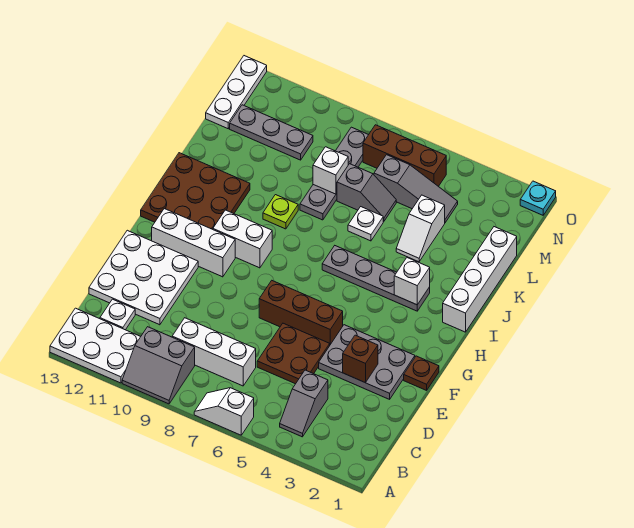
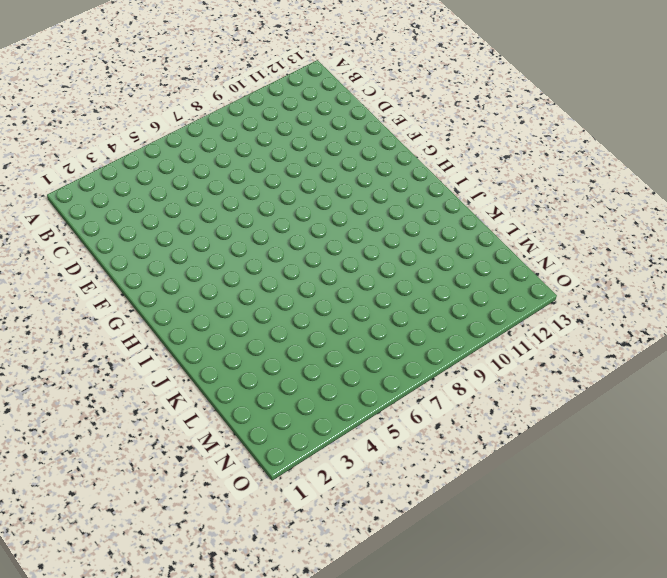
none -> white 1x2 slope [194,388,254,435]
none -> grey 2x2 slope [122,327,195,404]
none -> white 2x3 plate [50,308,141,383]

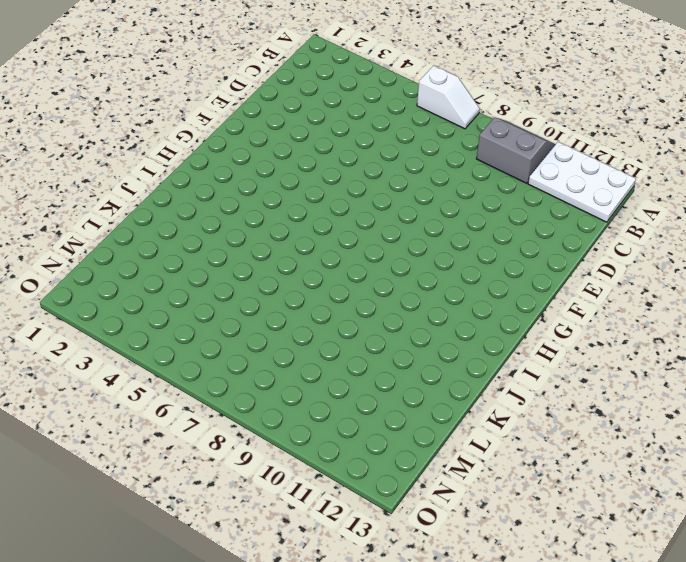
none -> grey 1x2 slope [280,370,328,437]
none -> white 1x3 brick [172,318,256,386]
none -> white 1x1 plate [100,299,135,330]

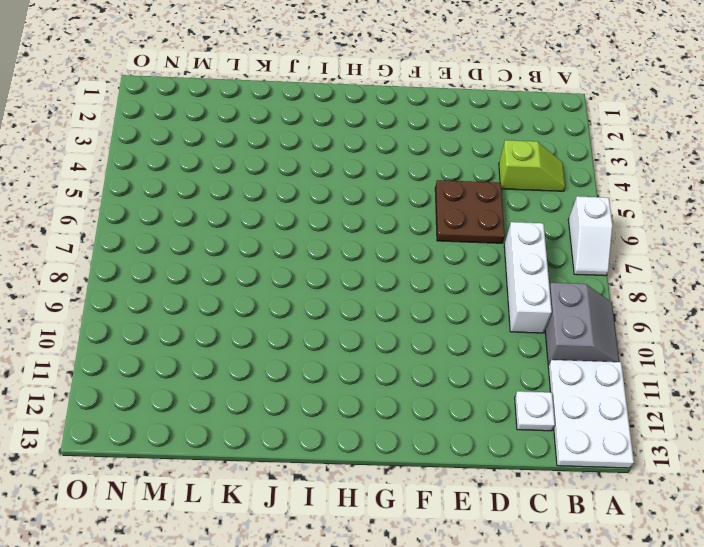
lime 1x2 slope [499,140,565,191] -> grey 1x2 slope [280,370,328,437]
none -> white 3x3 plate [89,230,198,325]
none -> grey 2x3 plate [319,325,415,399]
none -> brown 1x1 plate [404,356,439,390]

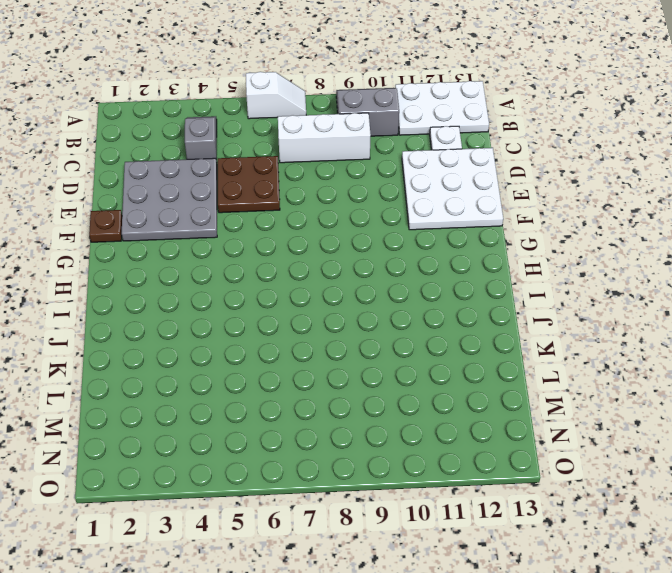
grey 3x3 plate [122,158,217,241] -> grey 2x3 plate [319,325,415,399]
none -> brown 1x3 brick [259,281,343,344]
none -> white 1x3 brick [152,209,235,277]
none -> white 1x2 brick [213,210,272,268]

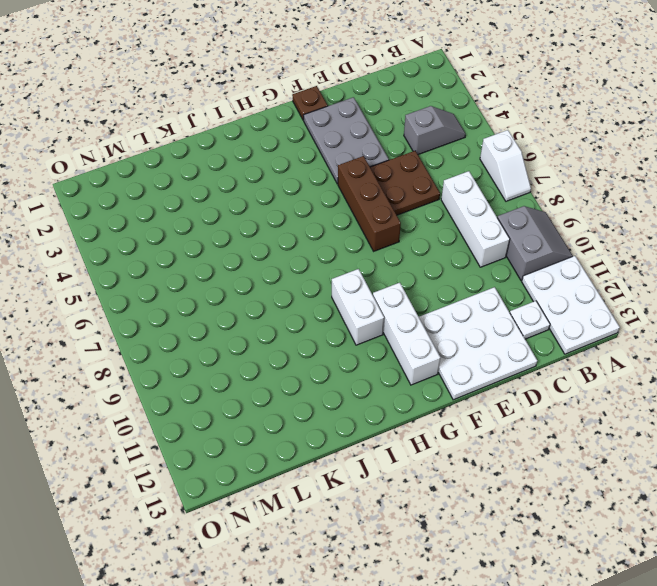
none -> brown 3x3 plate [141,153,250,229]
none -> white 1x4 brick [443,227,517,332]
none -> grey 1x4 plate [322,246,430,311]

